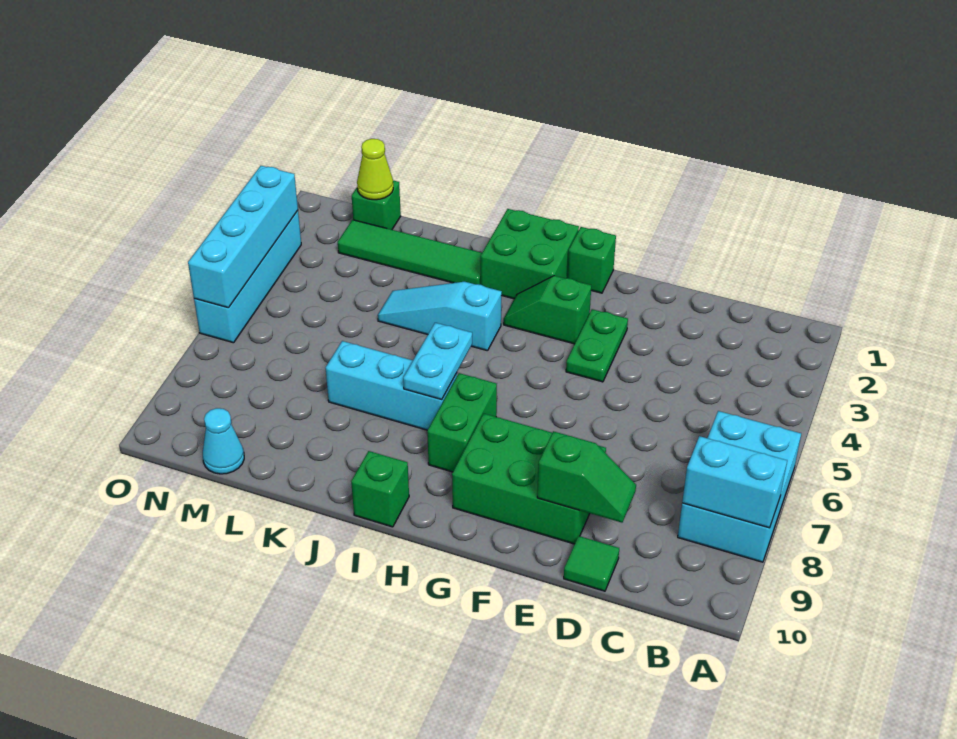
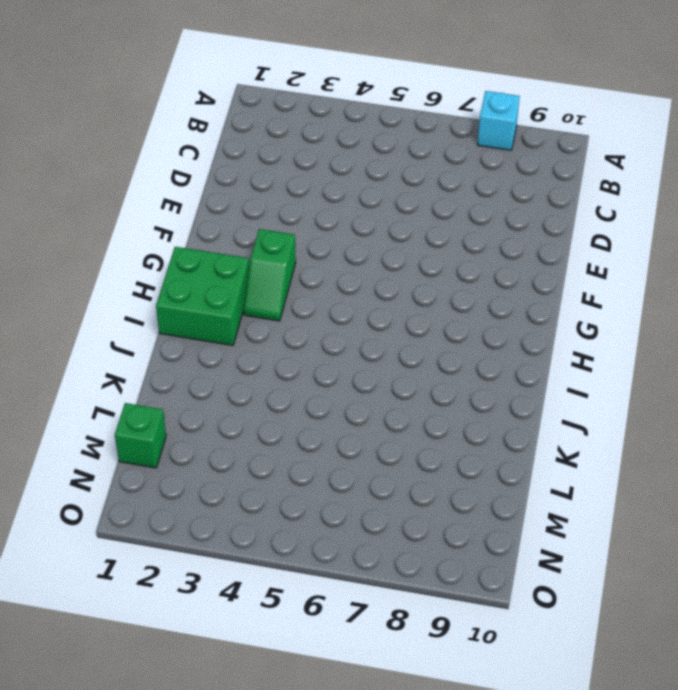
cyan 1x1 brick [478,91,520,150] -> cyan 2x3 brick [678,411,801,562]
none -> green 1x1 tile [564,536,619,591]
none -> green 2x3 brick [452,414,606,544]
none -> green 1x2 plate [566,309,628,382]

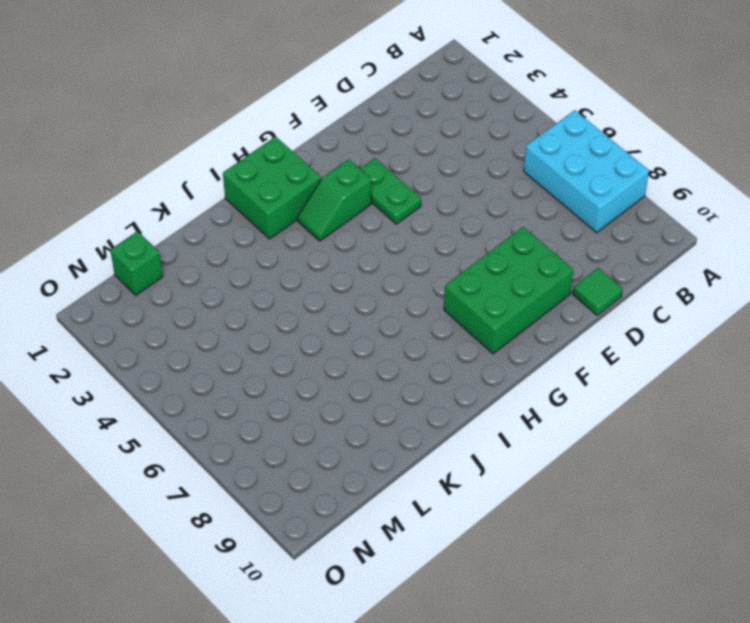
none -> green 1x1 brick [567,227,616,293]
none -> green 1x2 brick [427,373,497,472]
none -> cyan 1x3 slope [378,282,502,351]

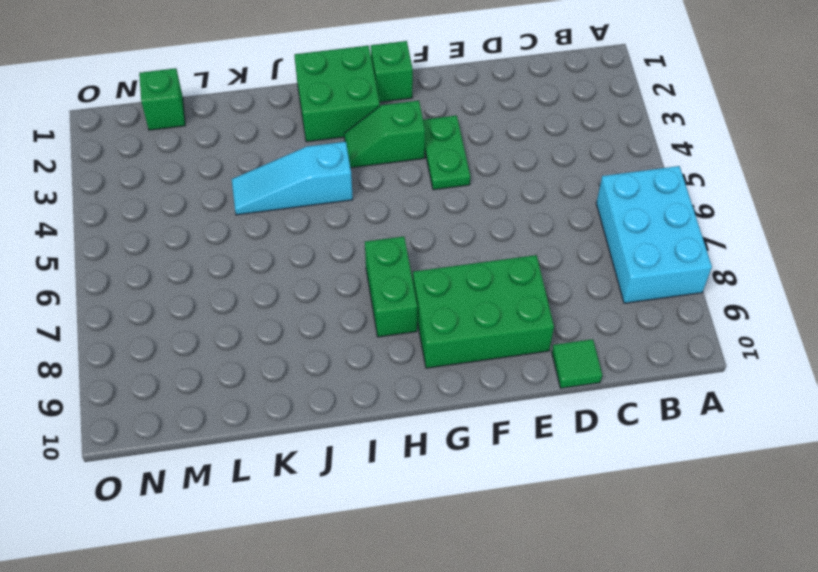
none -> cyan 1x3 brick [325,341,457,430]
none -> green 1x1 brick [351,451,409,527]
none -> green 1x4 tile [338,220,482,285]

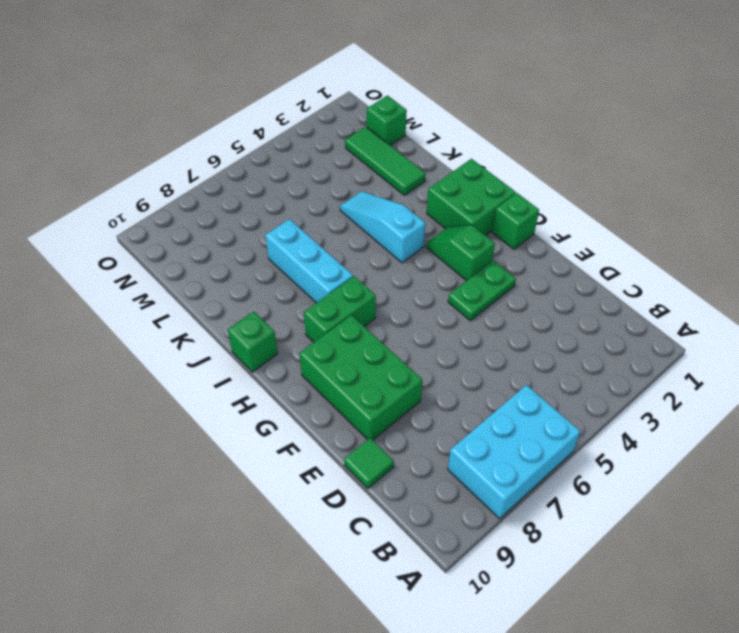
green 1x3 tile [345,127,426,195] -> green 1x4 tile [338,220,482,285]
none -> cyan 1x1 cone [203,408,244,474]
none -> cyan 1x4 brick [194,211,301,343]
none -> cyan 1x2 brick [682,436,787,528]

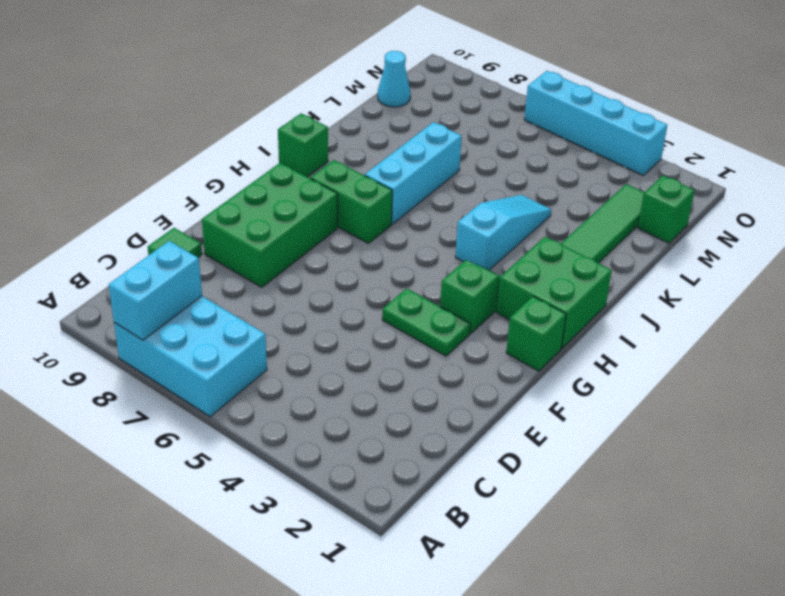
none -> green 1x2 slope [537,431,636,523]
none -> cyan 1x2 plate [403,323,472,400]
none -> lime 1x1 cone [357,139,393,200]

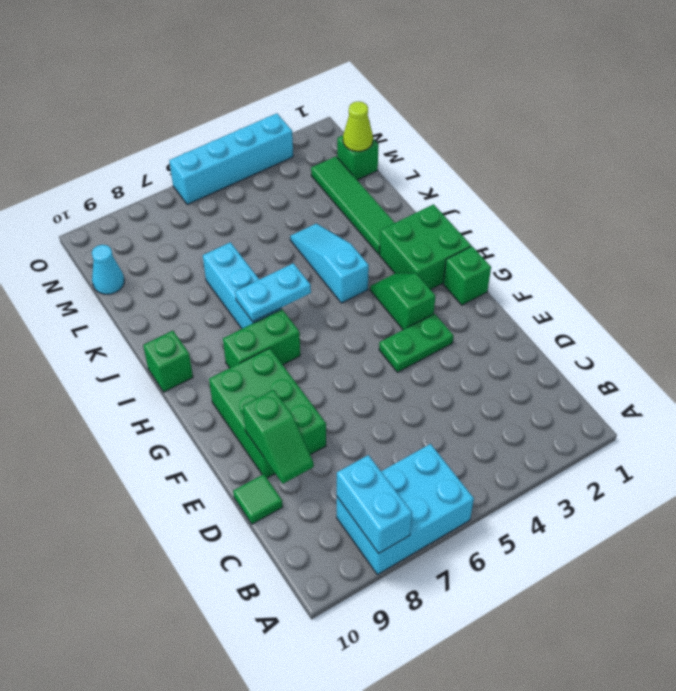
none -> cyan 1x4 brick [188,166,298,308]

